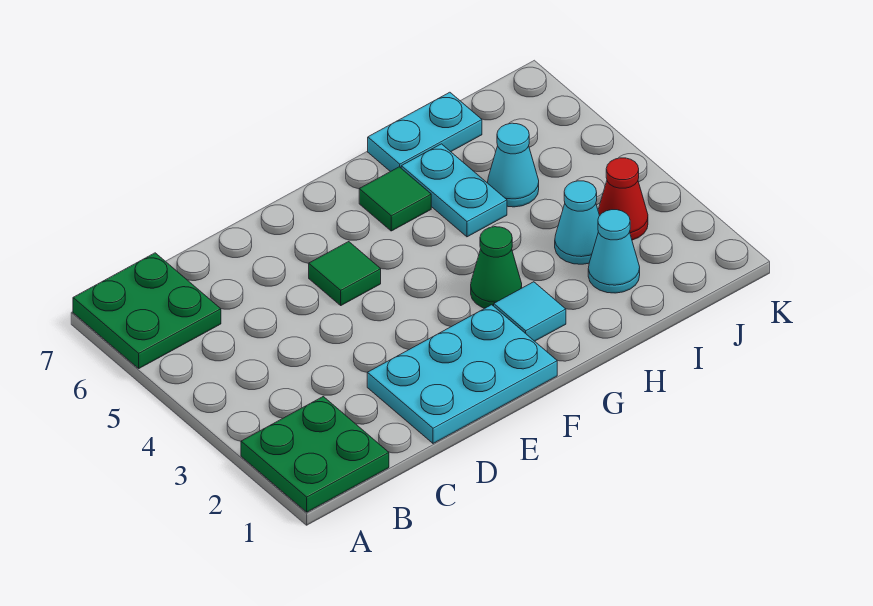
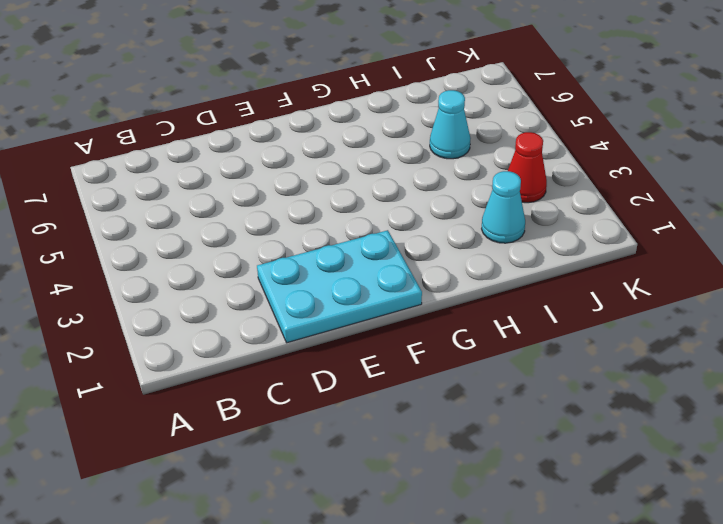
none -> green 2x2 plate [241,397,389,512]
none -> green 2x2 plate [73,253,221,368]
none -> green 1x1 tile [309,242,381,305]

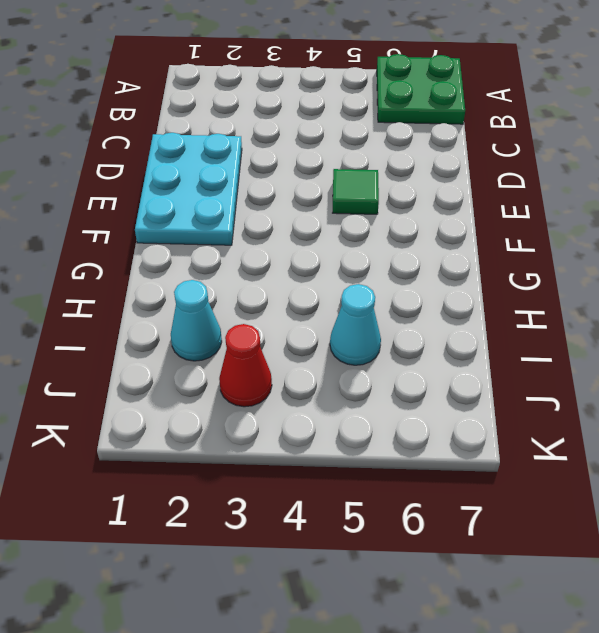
none -> green 2x2 plate [241,397,389,512]
none -> cyan 1x1 tile [494,282,566,341]
none -> green 1x1 cone [471,227,522,308]

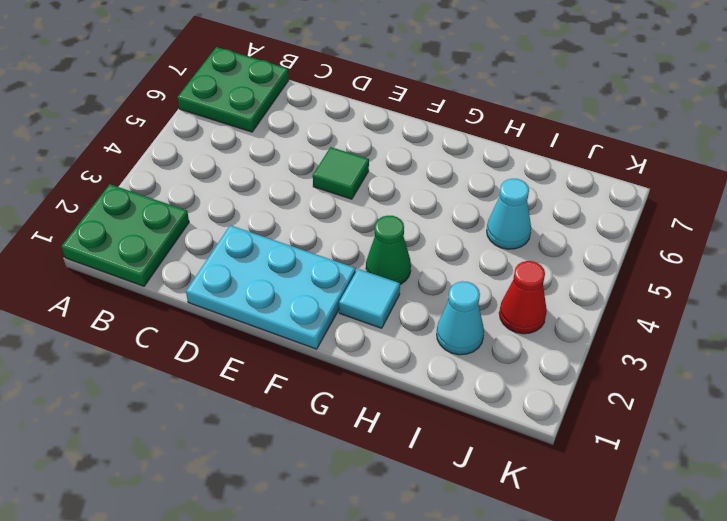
none -> green 1x1 tile [359,167,431,231]
none -> cyan 1x2 plate [401,144,507,237]
none -> cyan 1x2 plate [368,92,482,172]

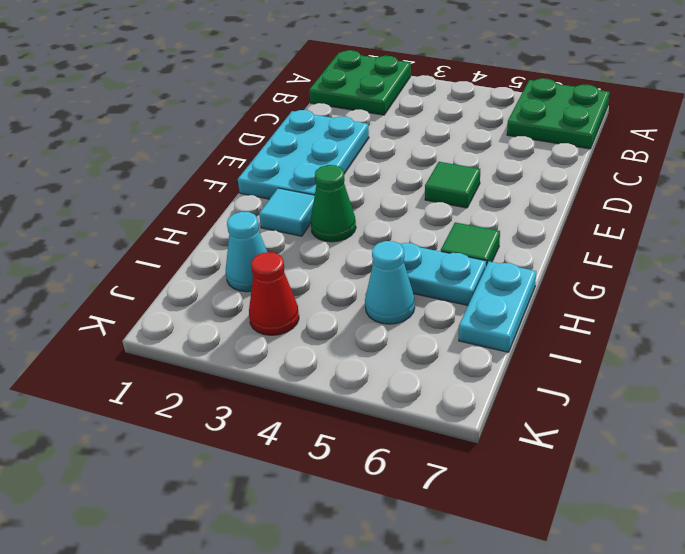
none -> cyan 1x1 cone [555,181,599,264]

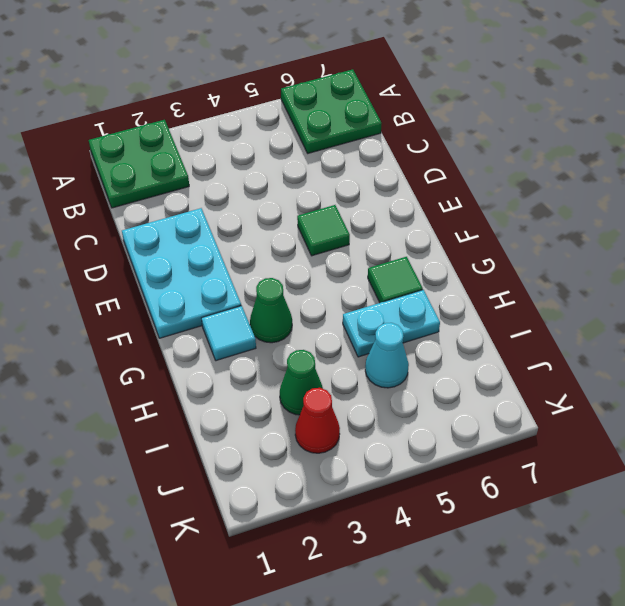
green 1x1 cone [280,350,323,415] -> cyan 1x1 cone [555,181,599,264]
none -> cyan 1x2 plate [368,92,482,172]
none -> cyan 1x1 cone [588,210,640,293]

